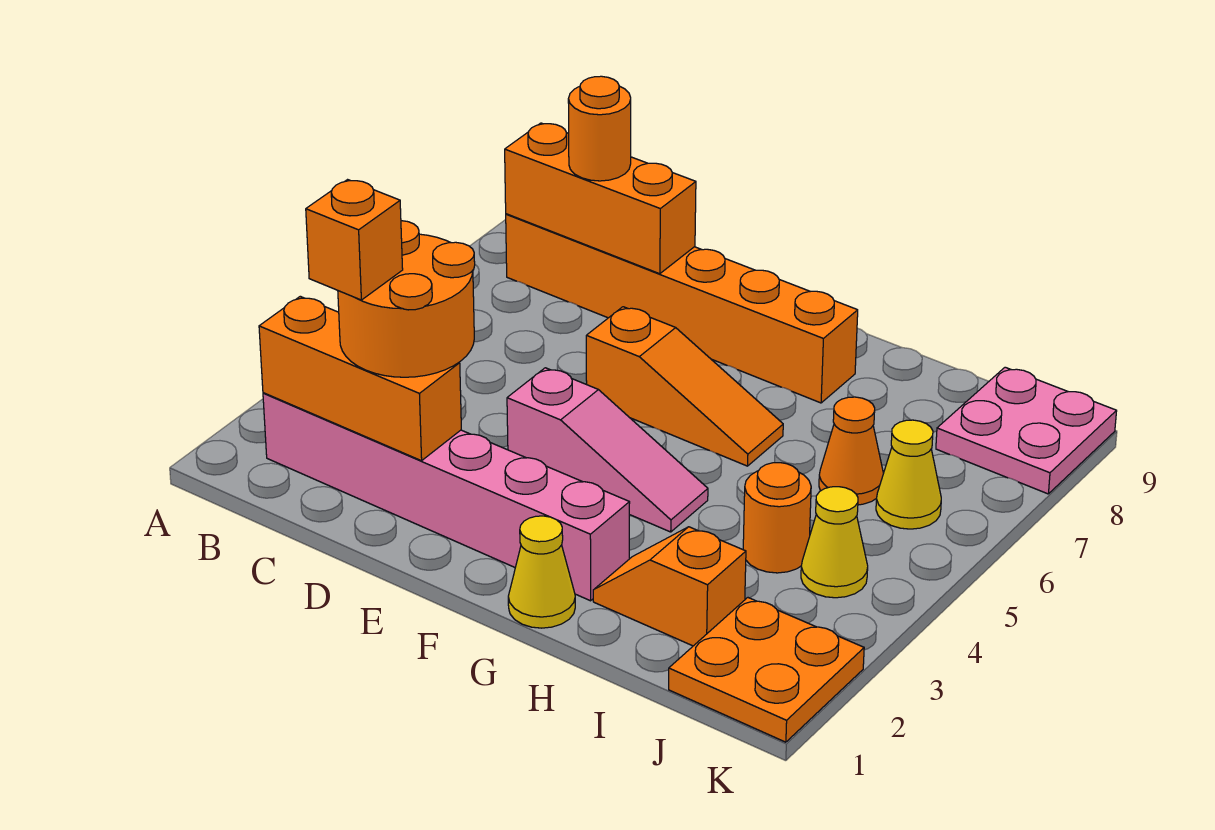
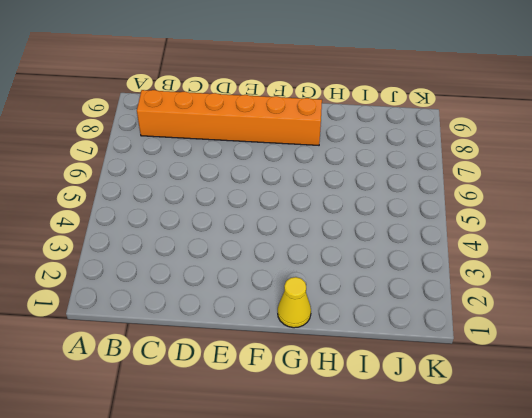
none -> pink 1x6 brick [263,393,630,601]
none -> pink 1x3 slope [507,368,708,532]
none -> orange 1x3 slope [586,307,783,466]

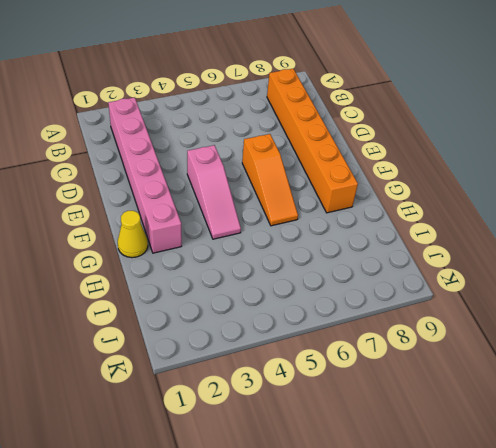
none -> orange 1x2 slope [593,527,746,646]
none -> orange 1x1 round brick [743,463,811,573]
none -> orange 1x1 cone [819,397,883,505]

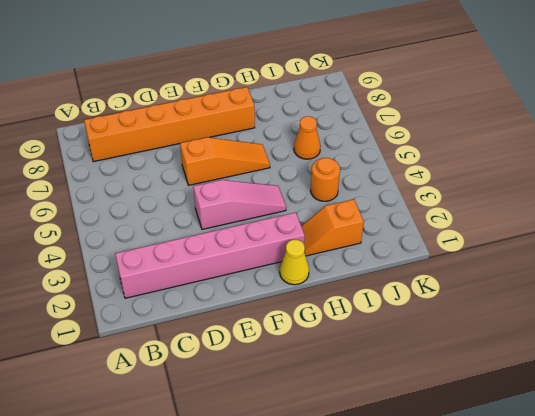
none -> orange 2x2 plate [669,598,864,742]
none -> yellow 1x1 cone [801,487,868,598]
none -> yellow 1x1 cone [876,420,941,529]

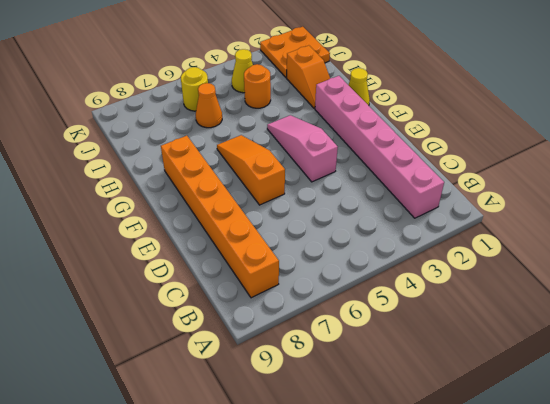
yellow 1x1 round brick [181,67,208,111] -> yellow 1x1 cone [876,420,941,529]
none -> pink 2x2 plate [936,367,1117,494]
none -> orange 1x3 brick [259,296,461,461]
none -> orange 1x3 brick [505,123,696,274]

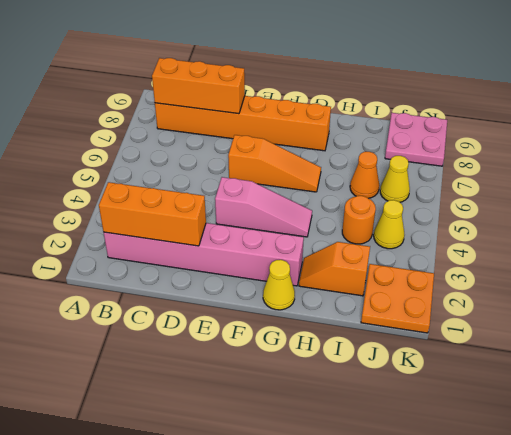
none -> orange 2x2 round brick [338,221,475,377]
none -> orange 1x1 round brick [568,76,631,181]
none -> orange 1x1 brick [306,180,403,300]

